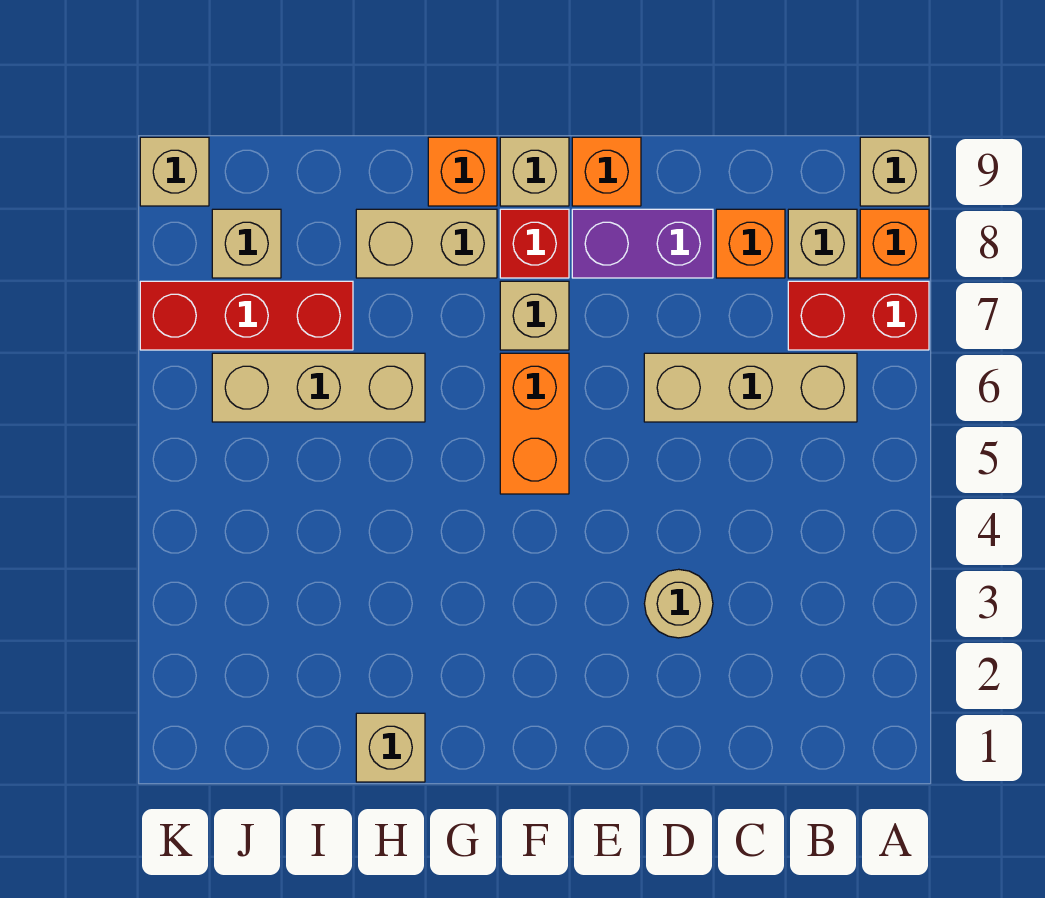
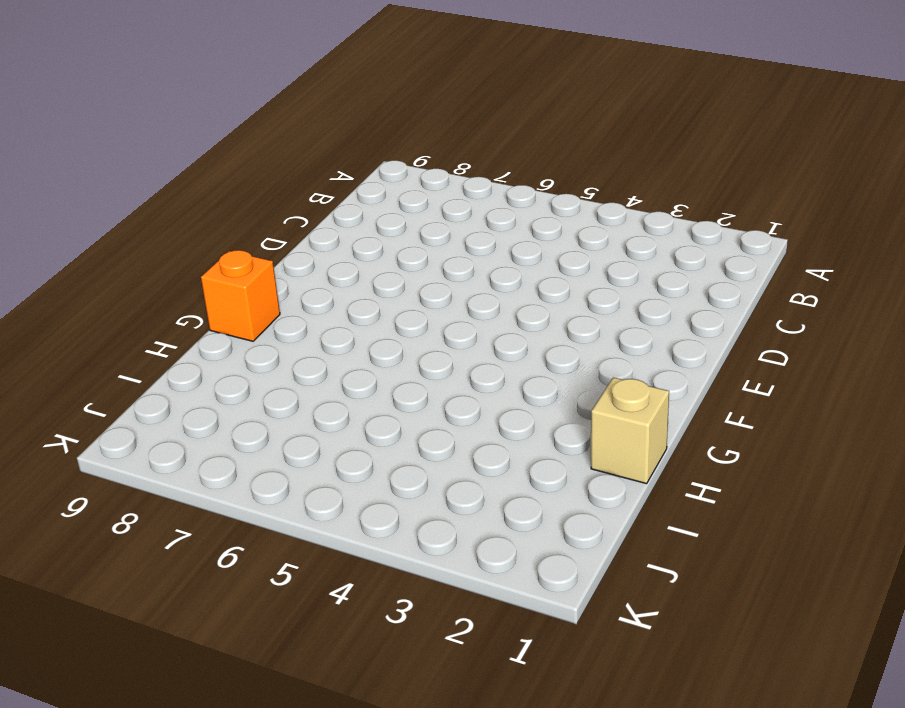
none -> red 1x2 brick [788,281,929,350]
none -> orange 1x1 brick [860,209,929,278]
none -> tan 1x1 brick [860,137,929,206]

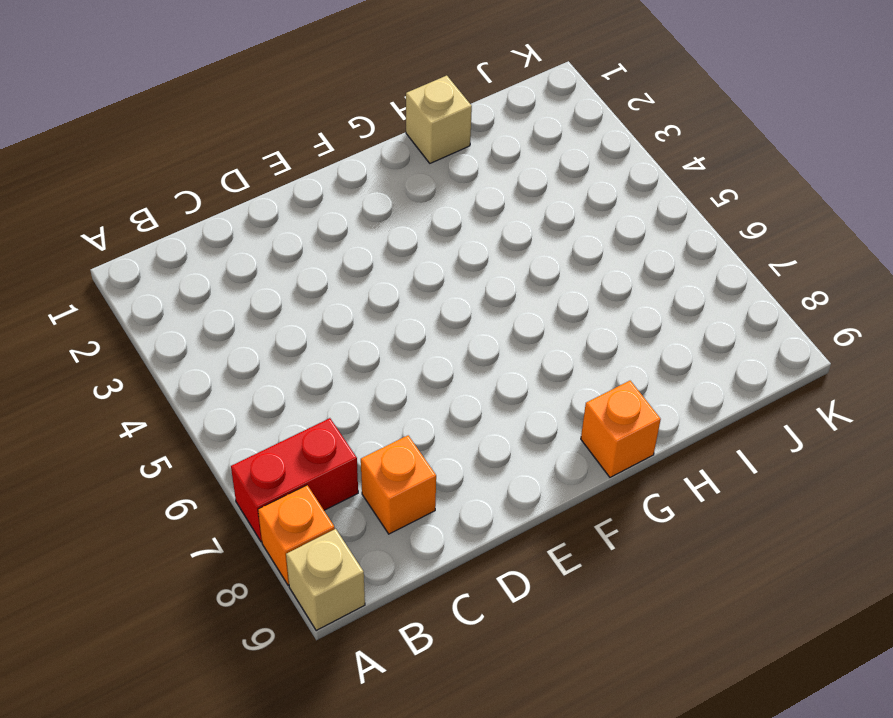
none -> tan 1x3 brick [644,353,857,422]
none -> tan 1x1 brick [788,209,857,278]
none -> tan 1x1 round brick [644,569,713,638]

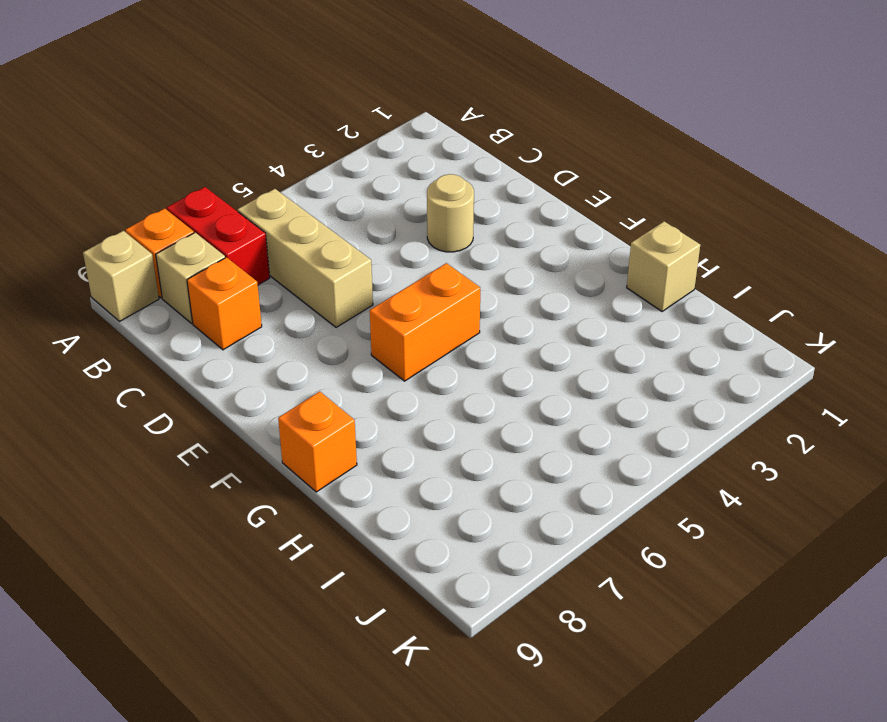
none -> purple 1x2 brick [572,209,713,278]
none -> orange 1x1 brick [572,137,641,206]
none -> tan 1x1 brick [500,281,569,350]

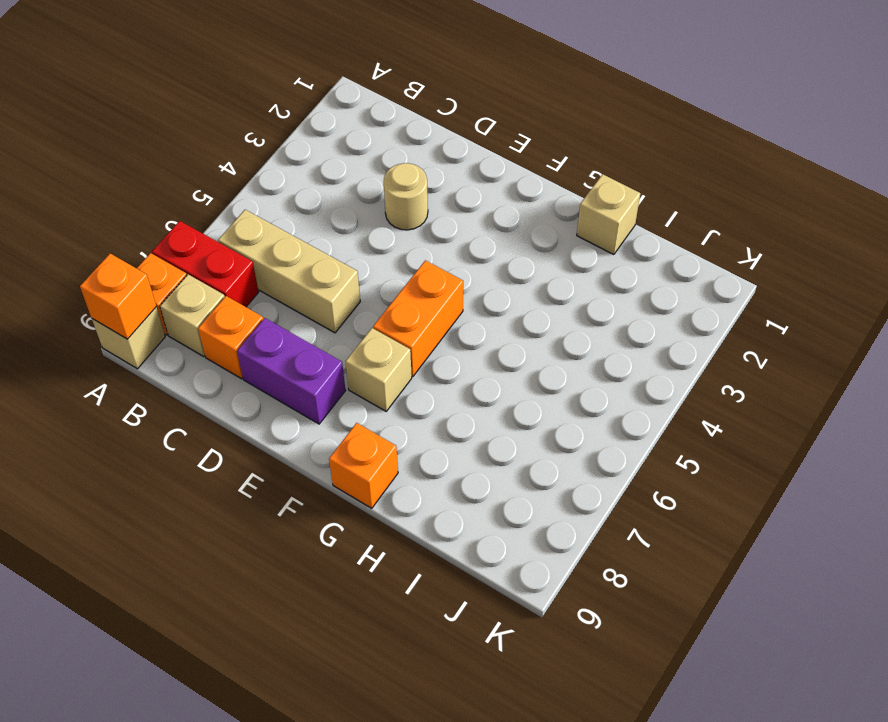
orange 1x1 brick [80,254,156,339] -> orange 1x1 brick moved to [572,137,641,206]
none -> red 1x1 brick [500,209,569,278]
none -> tan 1x1 brick [500,137,569,206]
none -> tan 1x2 brick [356,209,497,278]

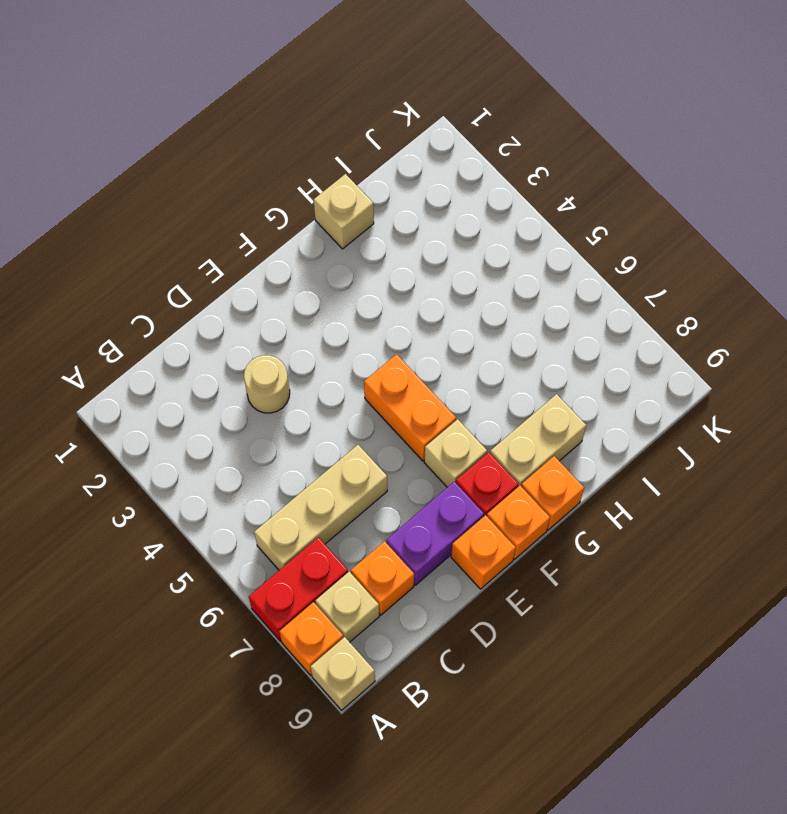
orange 1x1 brick [487,486,550,559] -> tan 1x1 brick [500,137,569,206]
none -> tan 1x3 brick [212,353,425,422]
none -> red 1x3 brick [140,281,353,350]
none -> tan 1x1 brick [212,209,281,278]

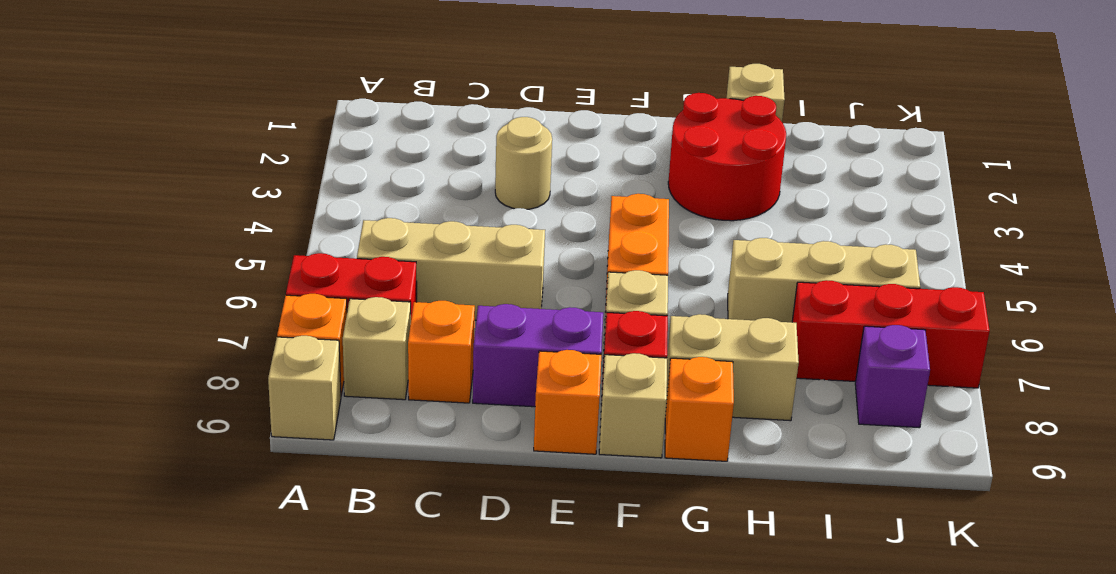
red 2x2 round brick [668,93,786,221] -> none
purple 1x1 brick [855,325,930,428] -> tan 1x1 brick [212,209,281,278]
none -> tan 1x1 brick [140,137,209,206]

